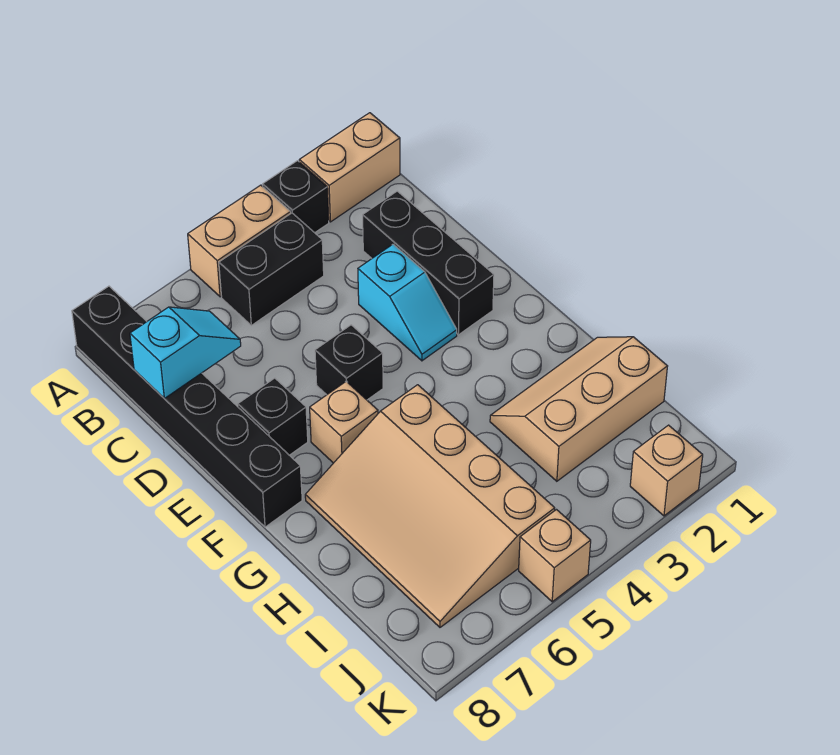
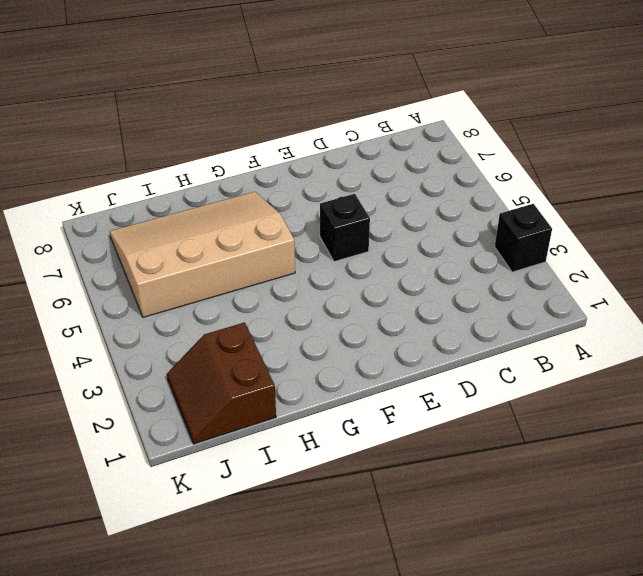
brown 2x2 slope [167,322,276,444] -> tan 2x3 slope [490,337,668,481]
none -> tan 1x2 brick [299,113,400,222]
none -> tan 1x2 brick [188,185,291,297]
none -> black 1x6 brick [72,286,302,527]

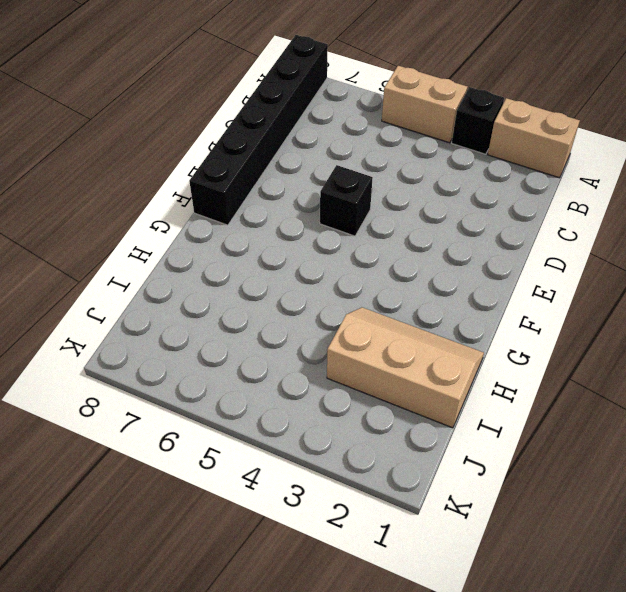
none -> black 1x2 brick [219,213,324,325]
none -> black 1x3 brick [363,191,494,335]
none -> cyan 1x2 slope [358,244,457,361]

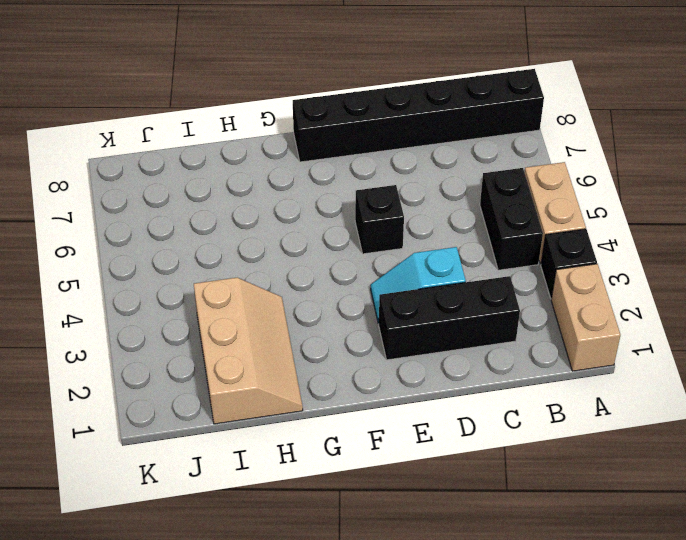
none -> black 1x1 brick [238,378,308,455]
none -> tan 1x1 brick [310,381,378,463]
none -> tan 3x4 slope [305,385,555,627]

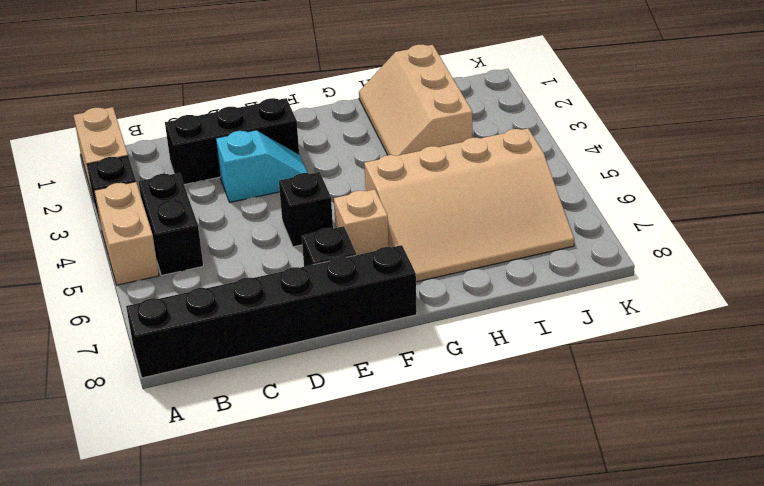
none -> tan 1x1 brick [630,425,703,516]
none -> tan 1x1 brick [519,510,591,602]
none -> cyan 1x2 slope [130,307,241,398]

